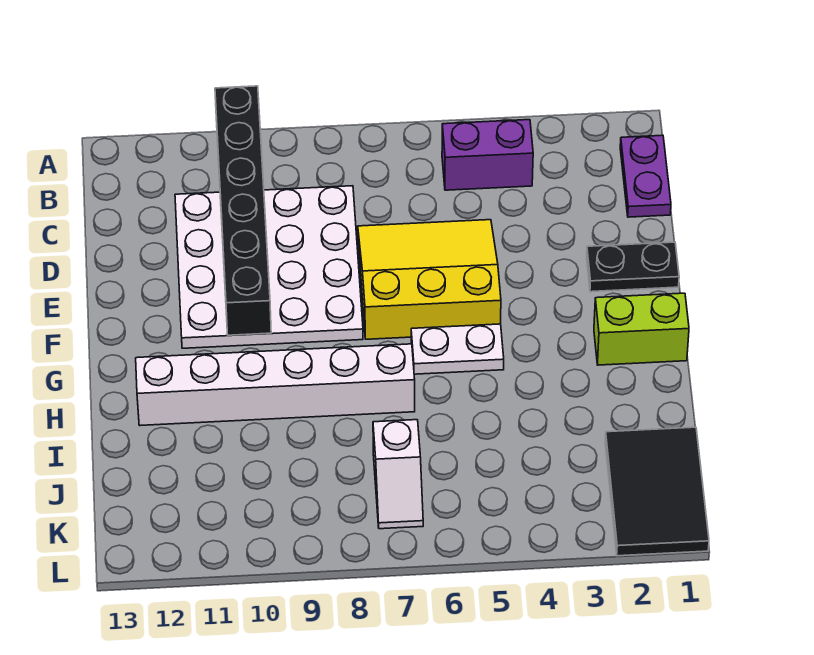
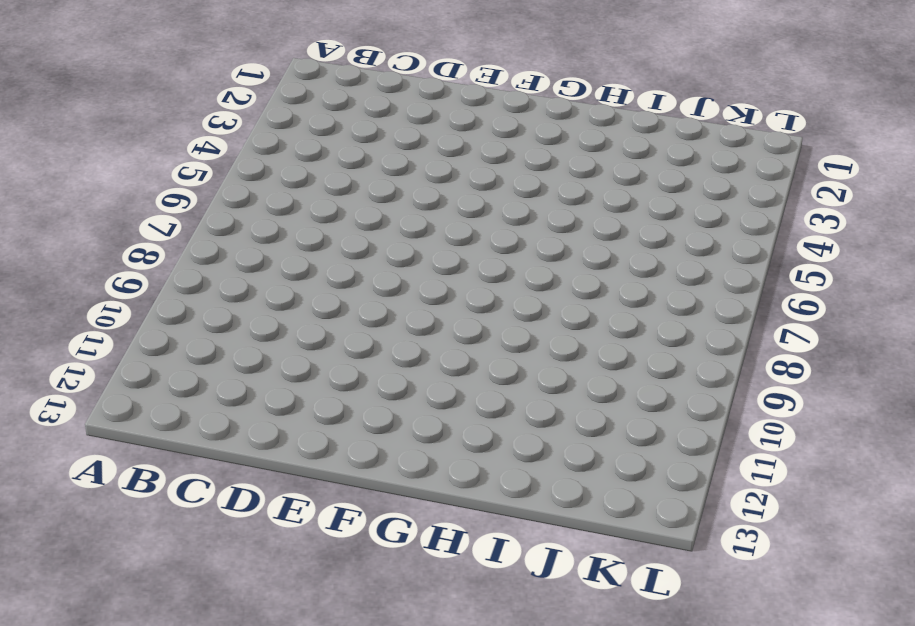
none -> purple 1x2 plate [620,135,671,217]
none -> purple 1x2 brick [442,120,533,190]

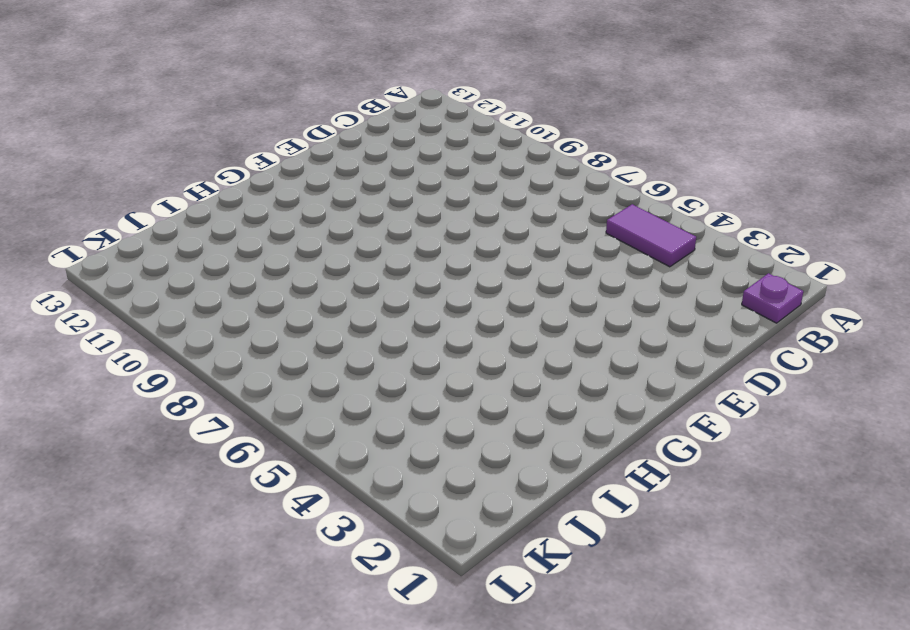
purple 1x1 plate [742,273,803,323] -> purple 1x2 plate [620,135,671,217]
purple 1x2 tile [606,204,696,267] -> purple 1x2 brick [442,120,533,190]
none -> white 4x4 plate [175,186,363,348]
none -> yellow 3x3 slope [358,220,501,339]

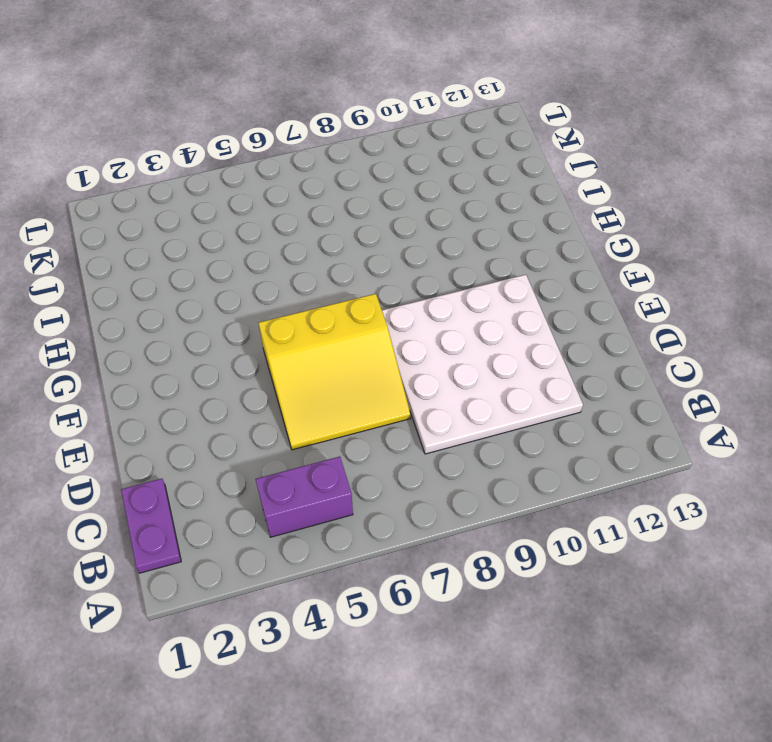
none -> black 1x2 plate [587,242,679,292]
none -> lime 1x2 brick [594,293,689,365]

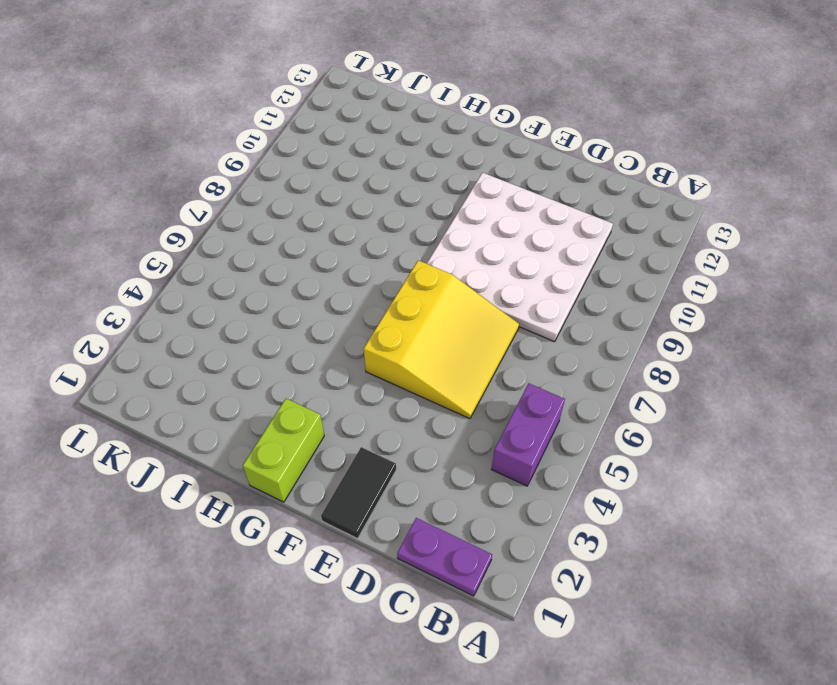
black 1x2 tile [321,447,396,539] -> black 1x2 plate [587,242,679,292]
none -> white 1x2 plate [411,324,504,374]
none -> white 1x6 brick [136,344,415,425]

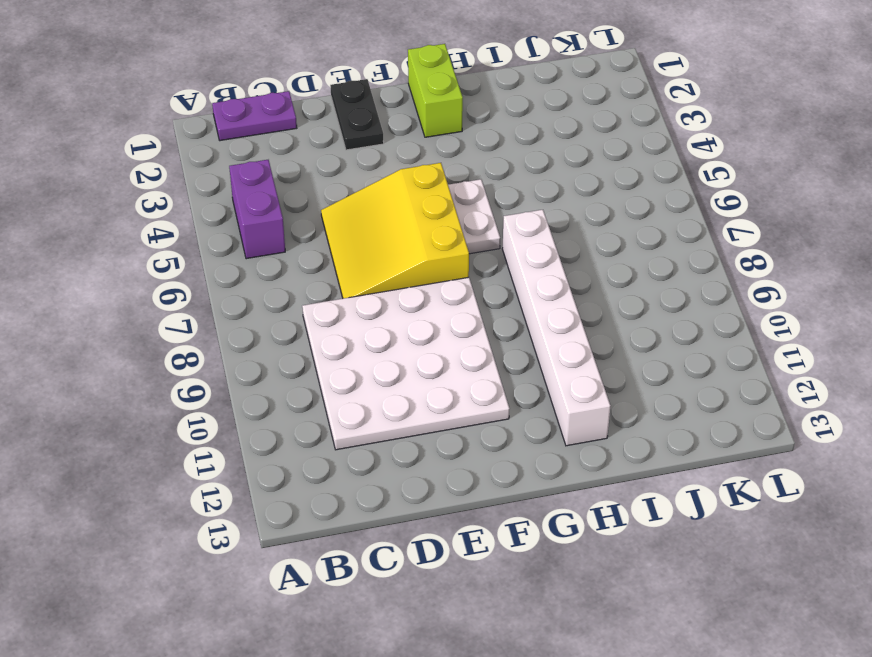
none -> black 2x3 tile [605,427,709,556]
none -> white 1x2 slope [373,420,423,529]

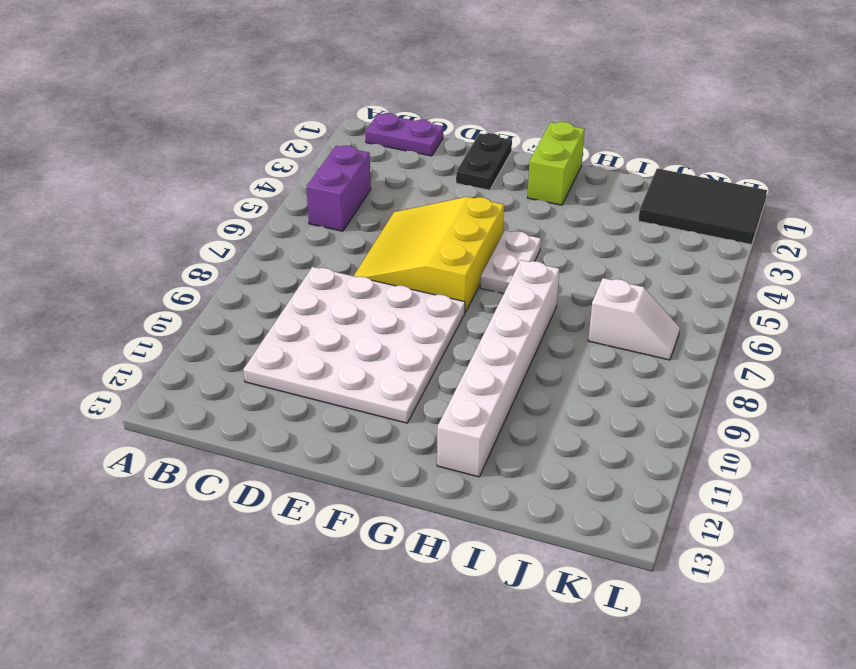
none -> black 1x6 brick [215,86,271,335]

